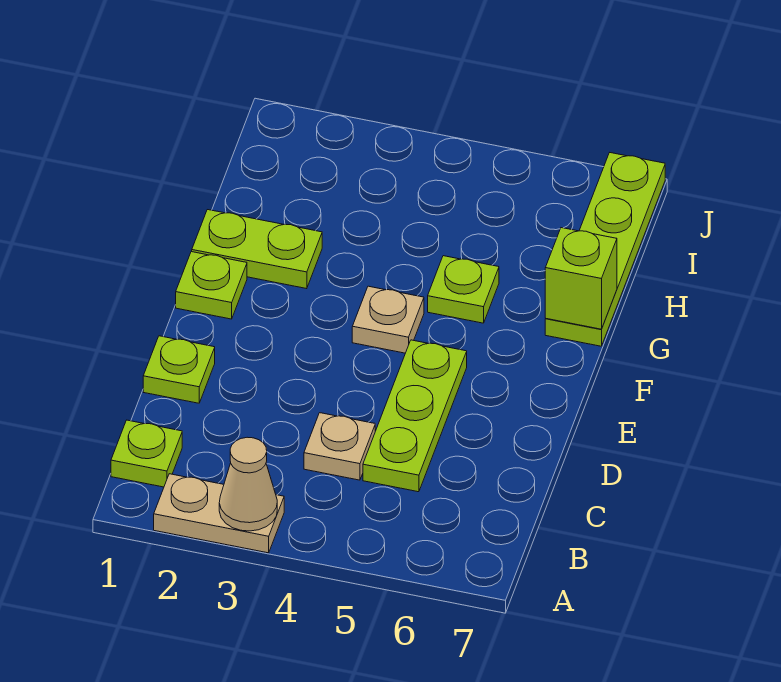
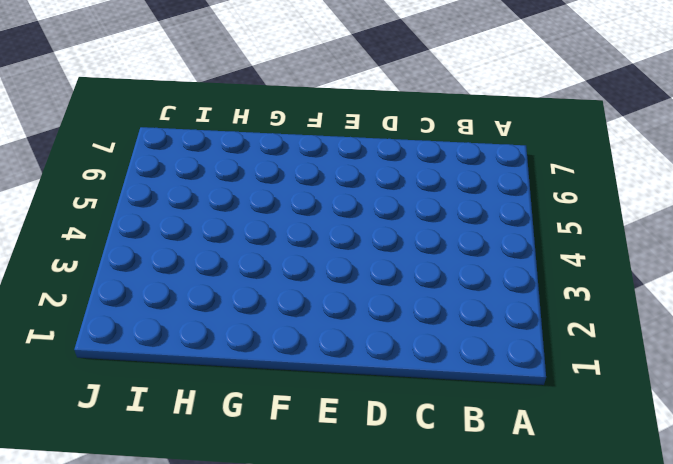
none -> tan 1x2 plate [154,474,284,553]
none -> lime 1x1 plate [111,420,182,487]
none -> tan 1x1 plate [304,413,375,480]

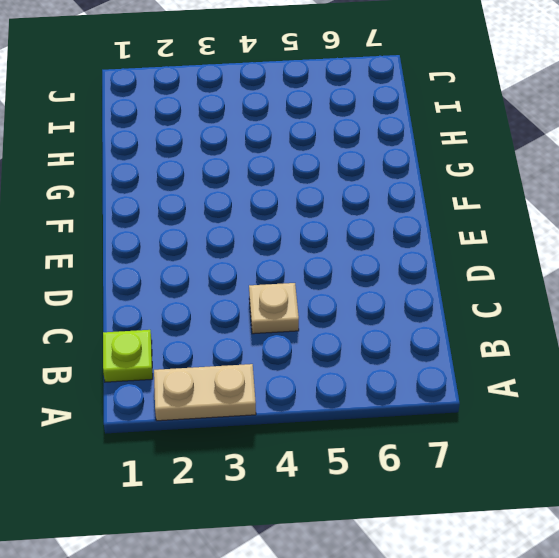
none -> lime 1x3 plate [363,340,467,492]
none -> lime 1x1 plate [143,336,215,403]
none -> lime 1x1 plate [176,252,247,319]

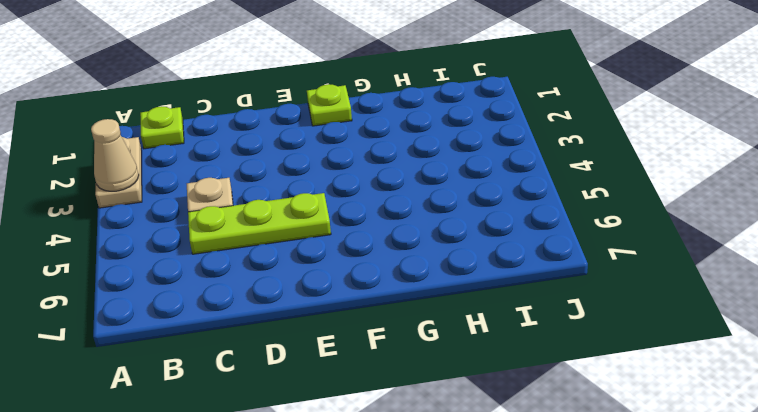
none -> lime 1x1 plate [143,336,215,403]
none -> tan 1x1 plate [352,286,424,353]
none -> lime 1x2 plate [192,210,322,289]

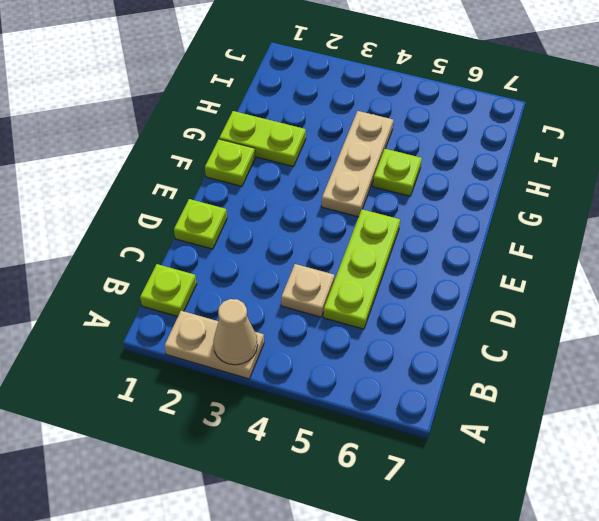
tan 1x3 plate [322,111,393,217] -> tan 1x1 plate [352,286,424,353]
none -> lime 1x4 plate [545,153,665,346]
none -> lime 1x1 brick [545,228,617,329]

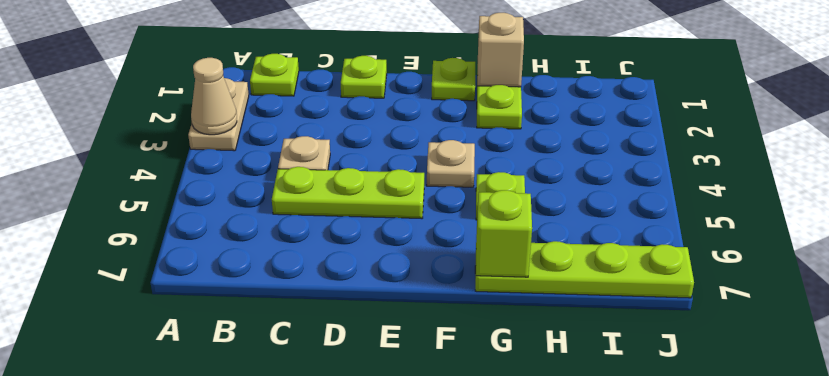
tan 1x1 brick [477,13,524,87] -> none

